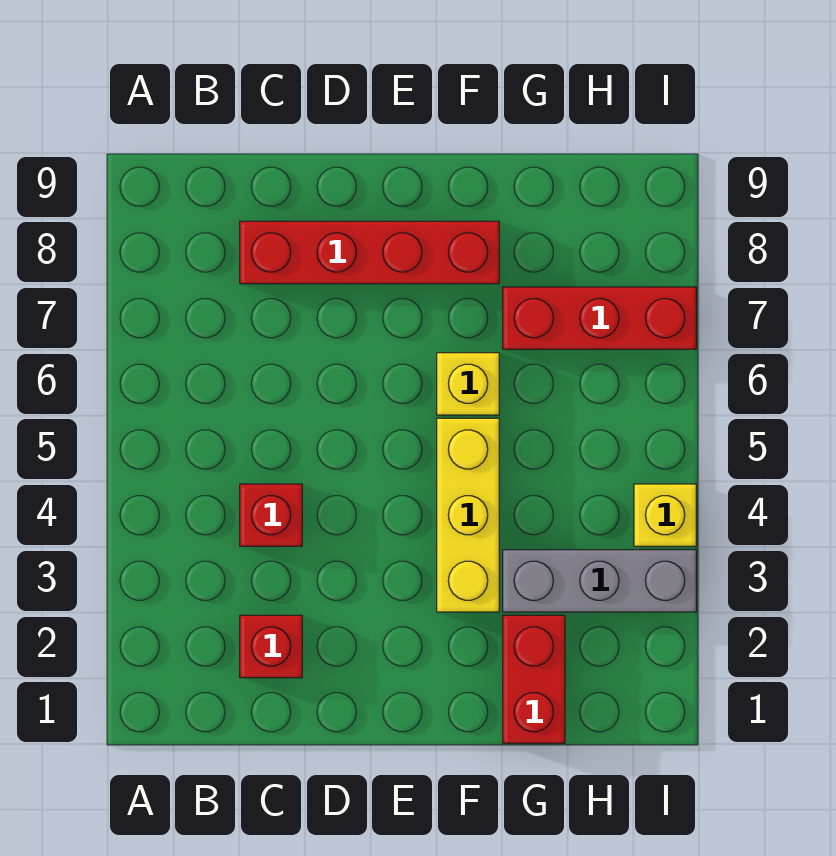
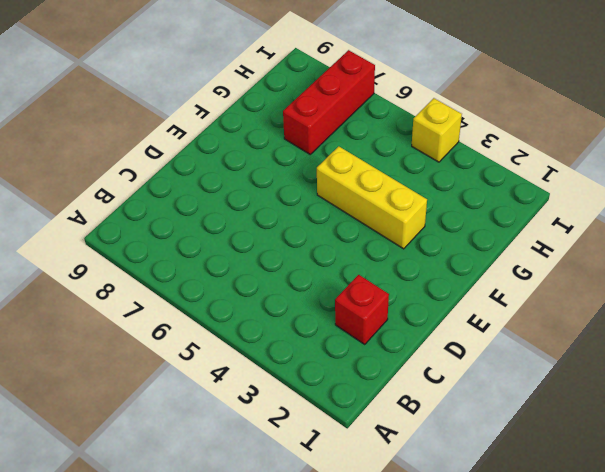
none -> red 1x1 brick [240,484,302,546]
none -> red 1x4 brick [240,221,499,284]

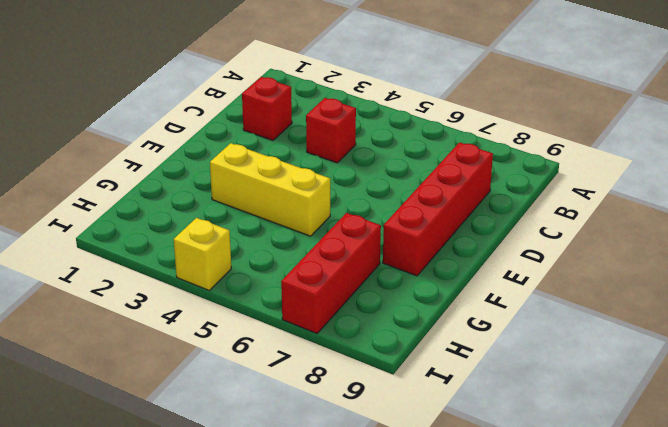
none -> yellow 1x1 brick [437,353,499,415]
none -> red 1x2 brick [503,615,565,743]

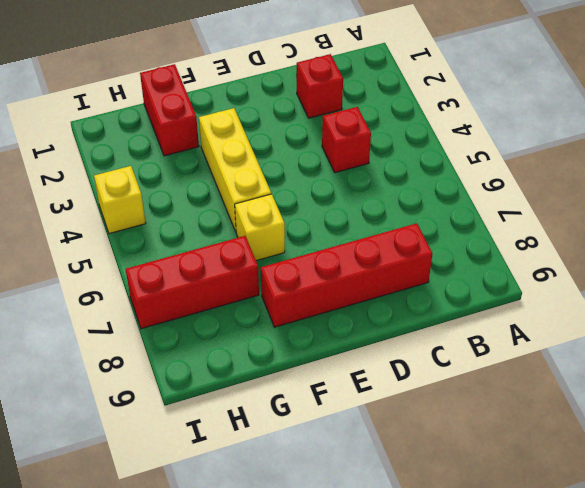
none -> grey 1x3 brick [503,550,696,612]

